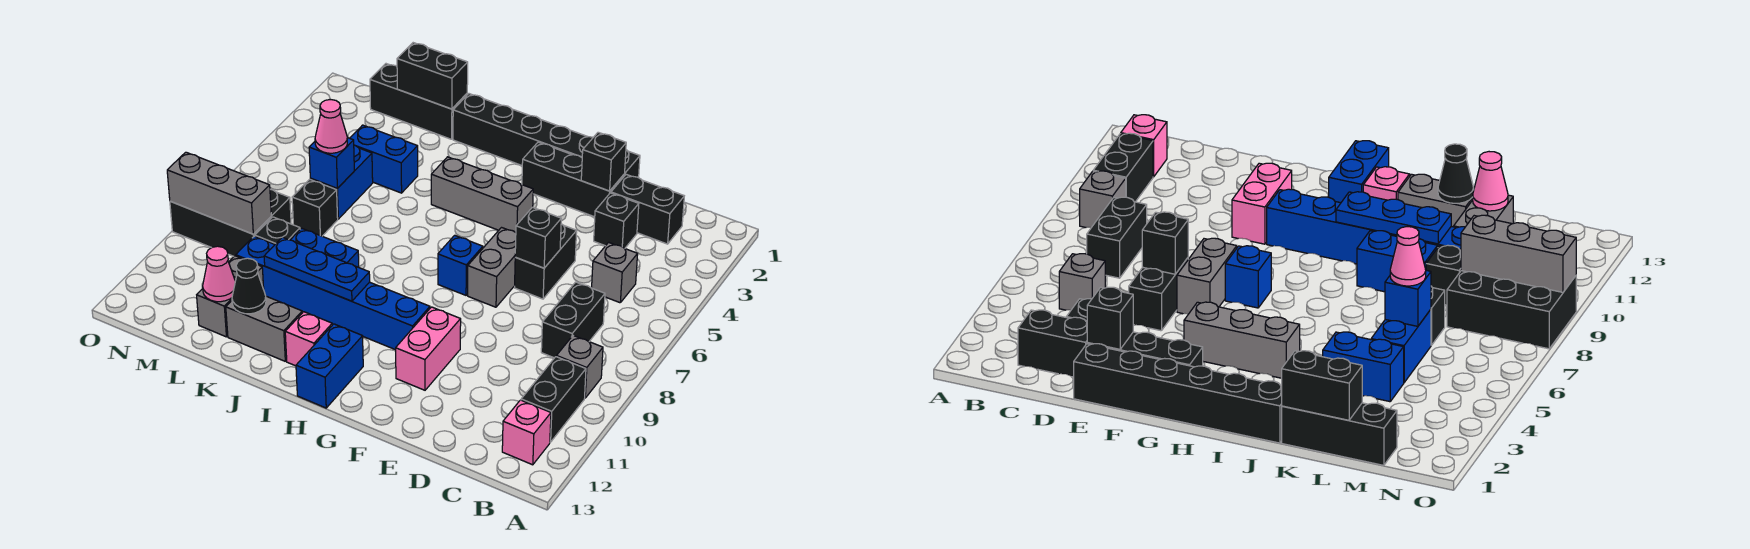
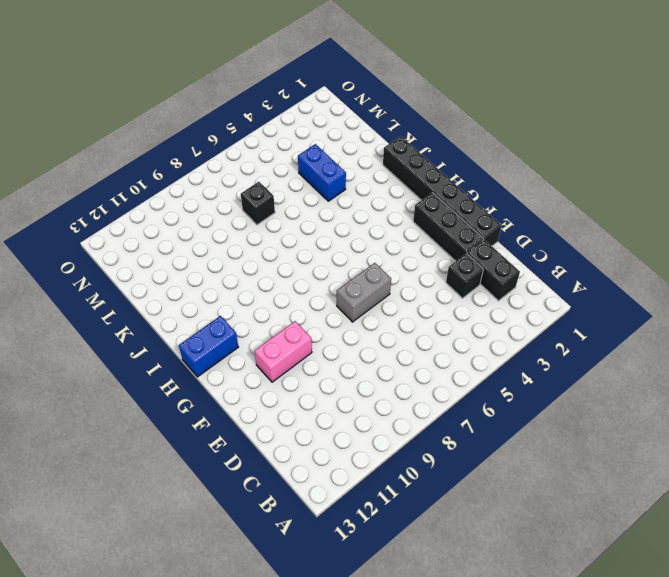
none -> grey 1x1 brick [556,336,603,398]
none -> black 1x2 brick [521,357,586,442]
none -> pink 1x1 brick [502,400,551,465]
none -> grey 1x1 brick [592,242,638,303]

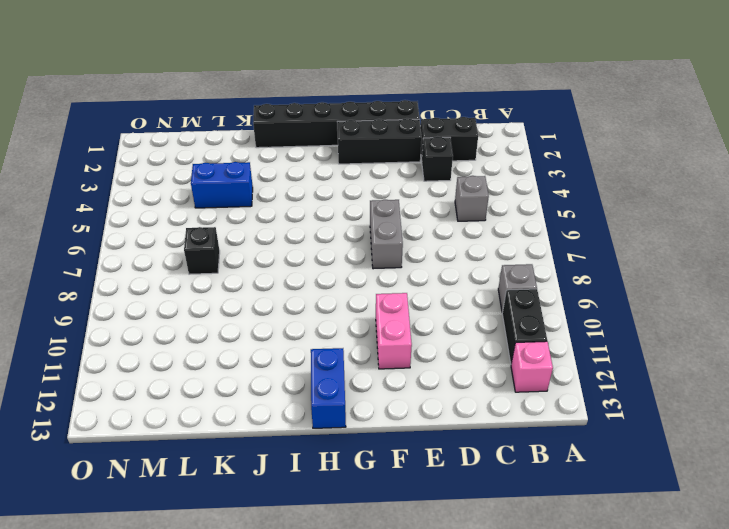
none -> black 1x2 brick [541,282,605,358]
none -> black 1x2 brick [515,224,577,299]
none -> grey 1x3 brick [431,157,533,232]
none -> blue 1x1 brick [438,235,483,295]

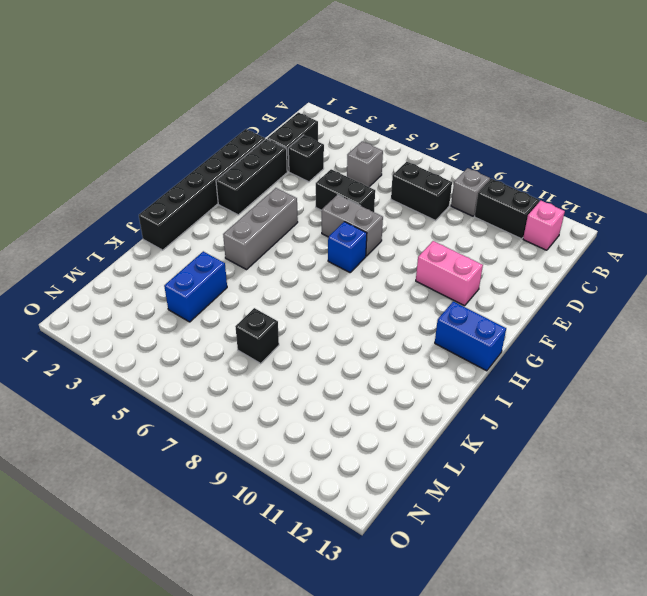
none -> blue 1x6 brick [236,236,430,350]
none -> pink 1x1 brick [285,312,332,366]
none -> blue 1x2 brick [291,228,359,267]
none -> grey 1x2 brick [226,296,302,361]

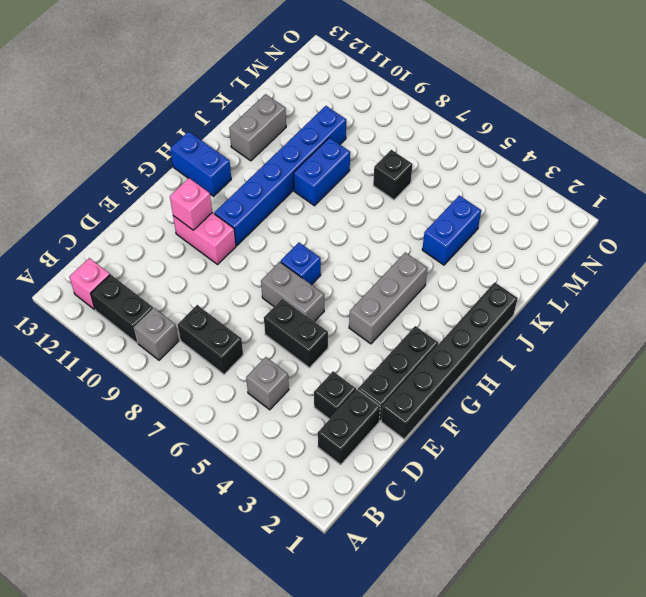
pink 1x1 brick [170,178,212,230] -> pink 1x1 brick moved to [285,312,332,366]
none -> black 1x3 brick [370,64,467,139]
none -> blue 1x2 brick [310,145,373,219]
none -> black 1x1 brick [255,217,300,244]
none -> grey 1x2 brick [197,256,264,337]

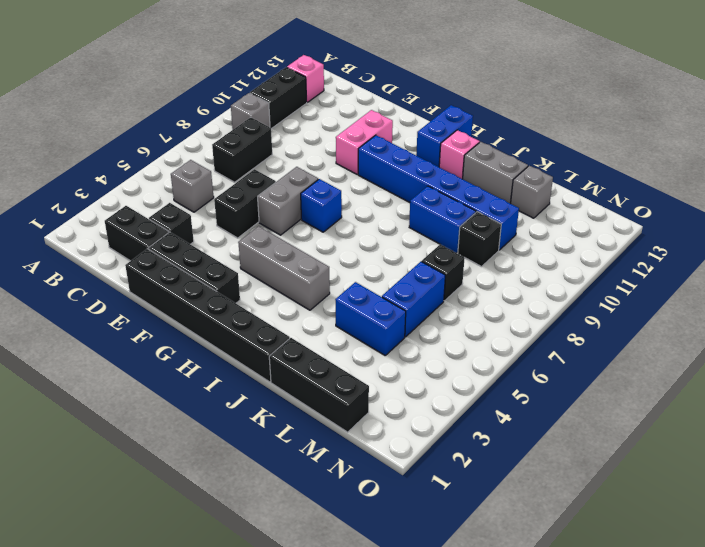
grey 1x1 brick [511,166,553,218] -> grey 1x2 brick [197,256,264,337]
none -> black 2x3 brick [170,189,291,256]
none -> black 1x1 brick [581,132,626,191]
none -> black 1x1 brick [515,207,561,268]
none -> blue 1x3 plate [264,237,370,301]

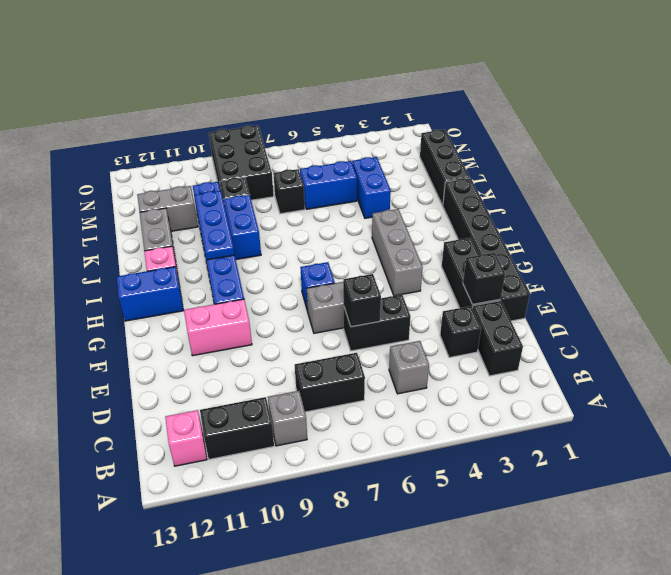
none -> black 1x2 brick [397,43,468,109]
none -> black 1x1 cone [232,258,266,314]
none -> blue 1x1 brick [309,138,354,188]
none -> pink 1x1 cone [202,246,235,302]

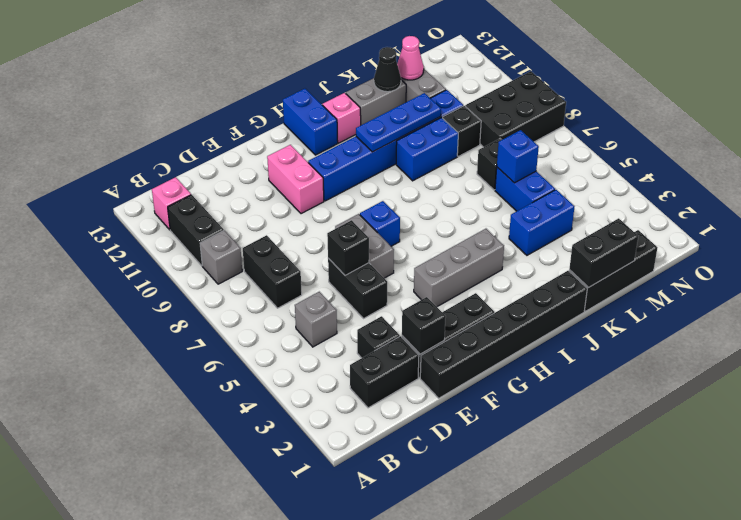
none -> grey 1x3 brick [167,152,271,234]
none -> pink 1x1 cone [315,100,347,153]

